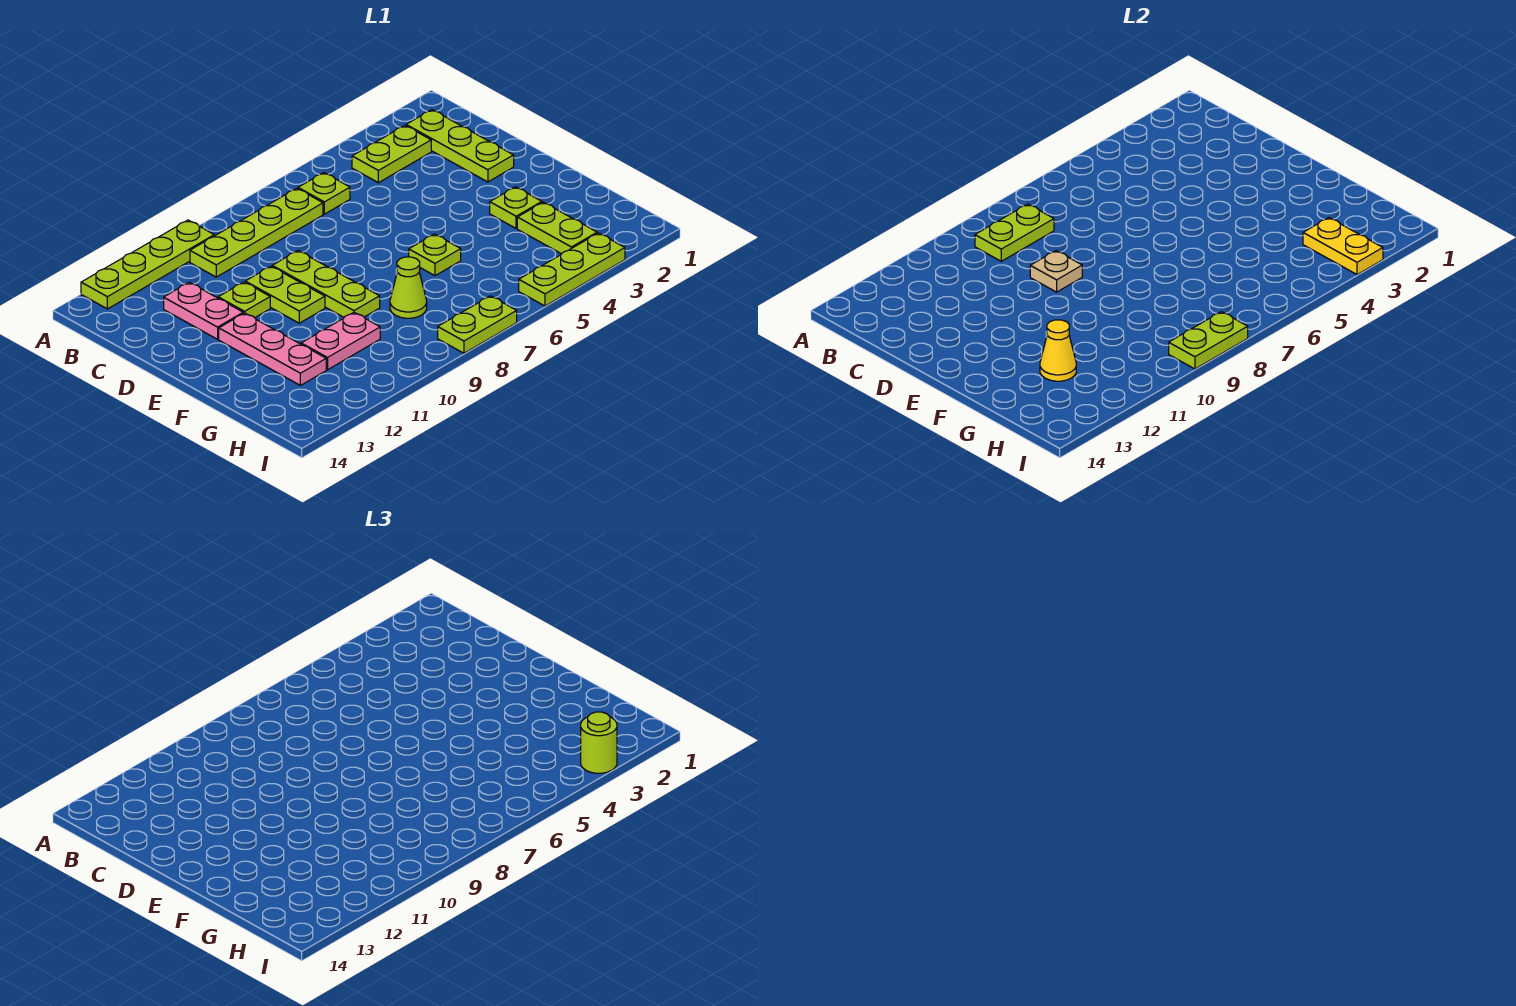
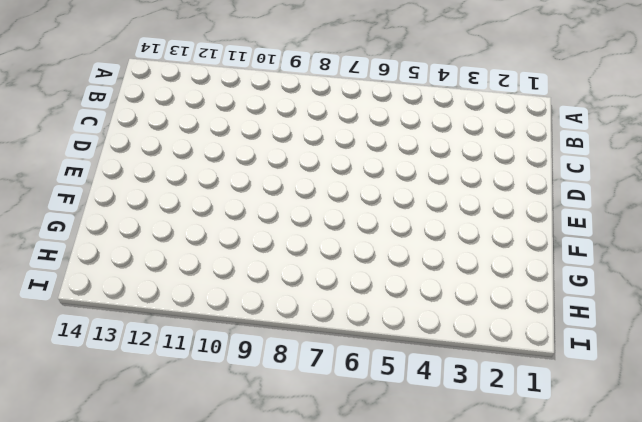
none -> lime 1x4 plate [81,220,214,309]
none -> lime 1x3 plate [406,110,514,182]
none -> lime 1x2 plate [352,125,431,183]

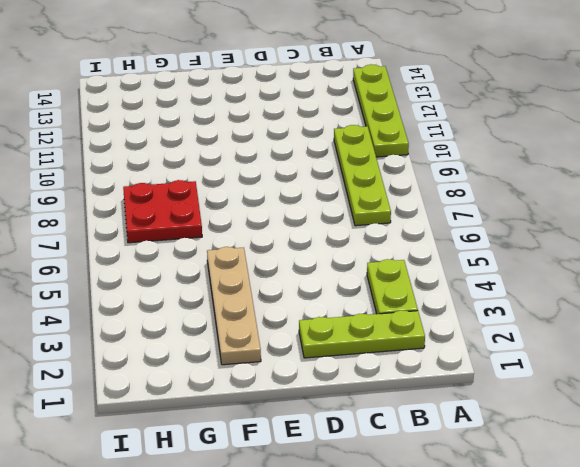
tan 1x4 plate [207,247,261,365] -> lime 1x1 plate [490,187,542,228]
red 2x2 plate [123,180,202,243] -> lime 1x1 cone [390,257,427,318]
none -> lime 1x1 plate [298,173,350,214]
none -> pink 1x2 plate [164,282,243,339]
none -> lime 1x3 plate [272,251,380,317]

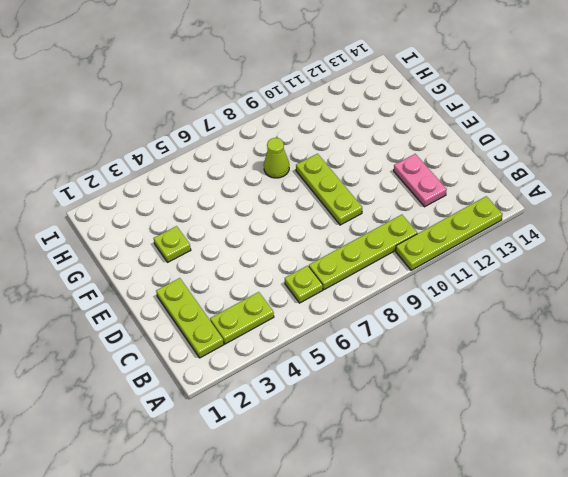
none -> lime 1x2 plate [245,266,325,323]
none -> lime 1x1 plate [218,282,270,318]
none -> pink 1x3 plate [219,313,326,385]

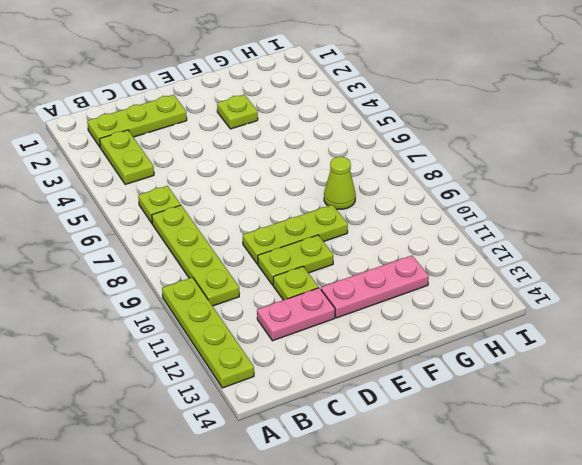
none -> lime 1x1 plate [409,234,461,276]
none -> lime 1x2 plate [517,202,597,254]
none -> pink 1x2 plate [301,313,380,370]

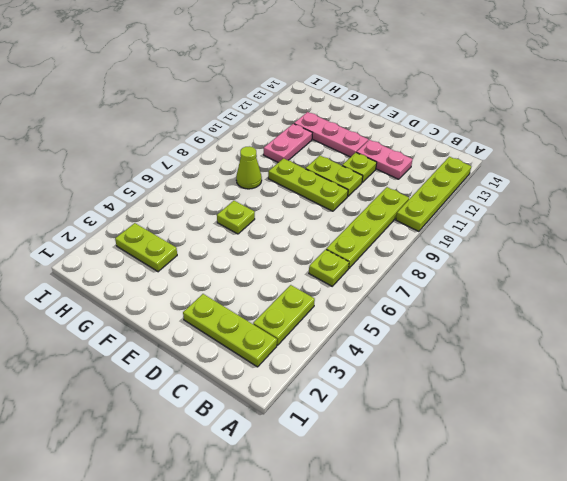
none -> lime 1x1 plate [490,187,542,228]
none -> lime 1x3 plate [519,233,625,306]
none -> lime 1x2 plate [438,296,517,353]

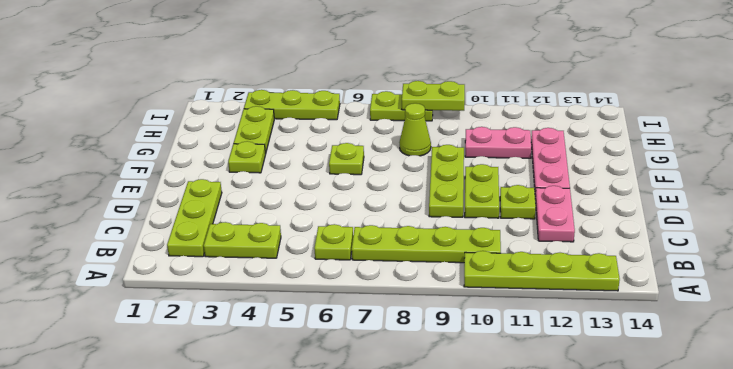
none -> lime 1x2 plate [975,204,1054,261]
none -> tan 1x1 plate [1030,251,1082,292]
none -> yellow 1x1 cone [1040,320,1076,381]

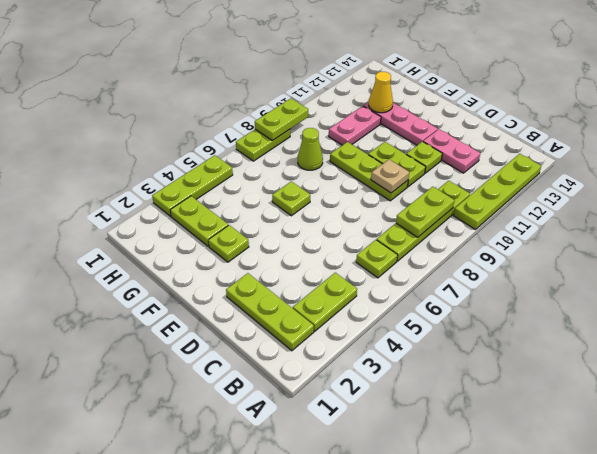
none -> yellow 1x2 plate [1303,218,1383,275]
none -> lime 1x1 round brick [581,712,617,773]

